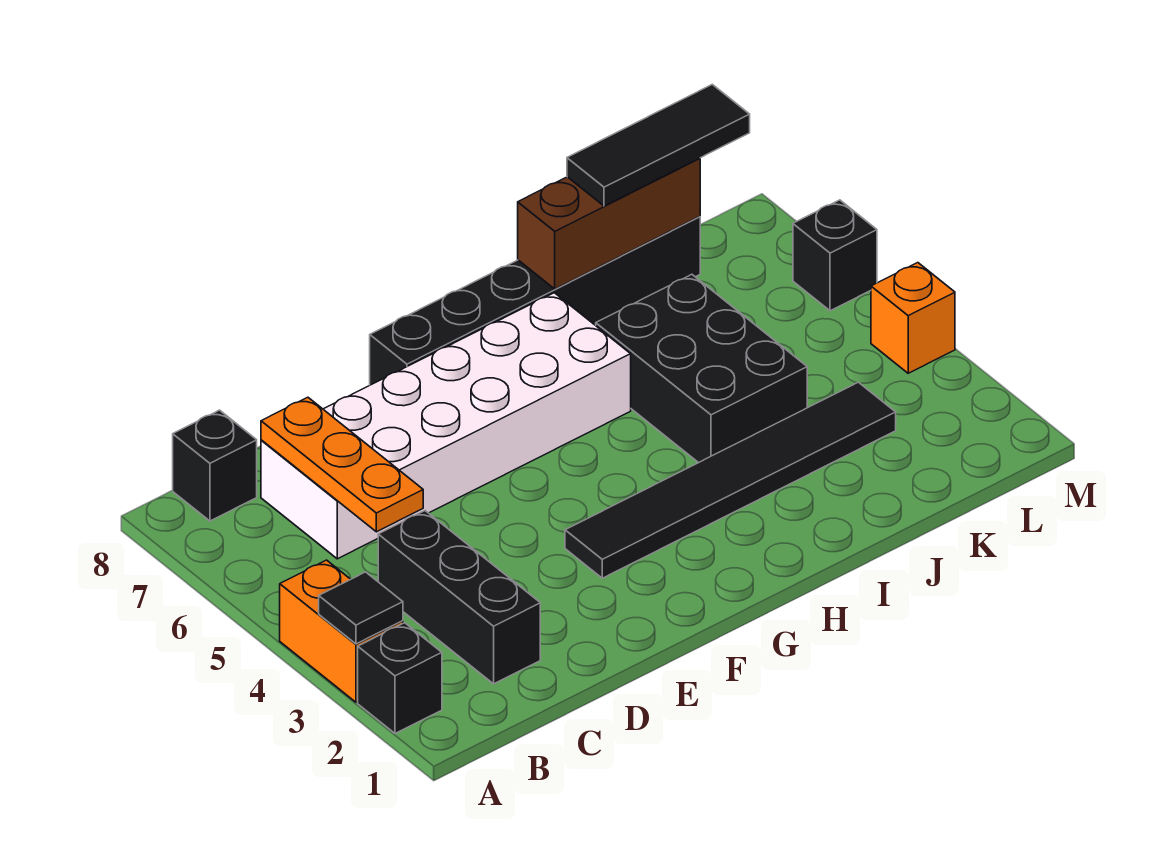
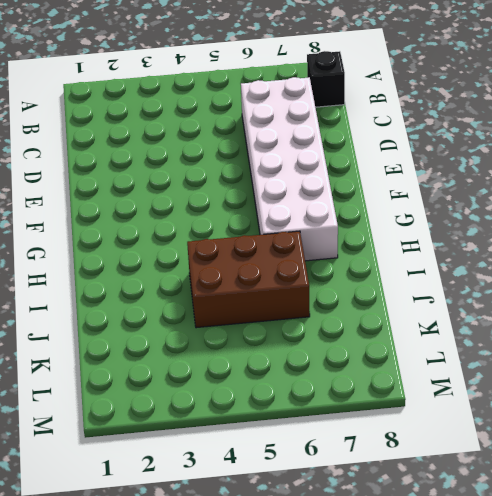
brown 2x3 brick [187,231,310,328] -> black 2x3 brick [596,274,808,463]
none -> black 1x1 brick [358,623,442,733]
none -> orange 1x2 brick [280,560,403,702]
none -> black 1x3 brick [378,511,540,684]

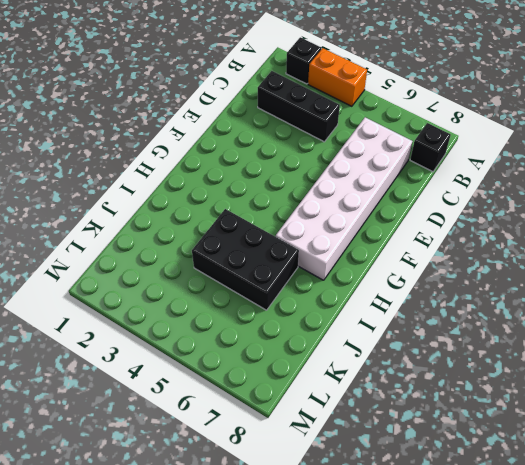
none -> black 1x6 tile [565,382,896,578]
none -> black 1x6 brick [370,216,700,385]
none -> orange 1x1 brick [871,263,955,373]

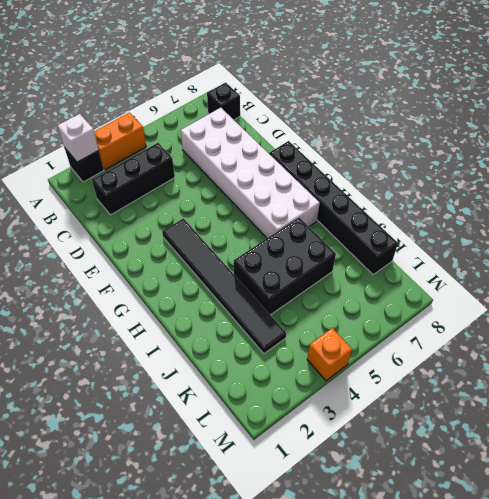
white 1x1 brick [58,114,99,162] -> none
none -> black 1x1 brick [793,200,877,311]
none -> black 1x1 tile [319,572,403,644]
none -> orange 1x3 plate [261,397,423,532]

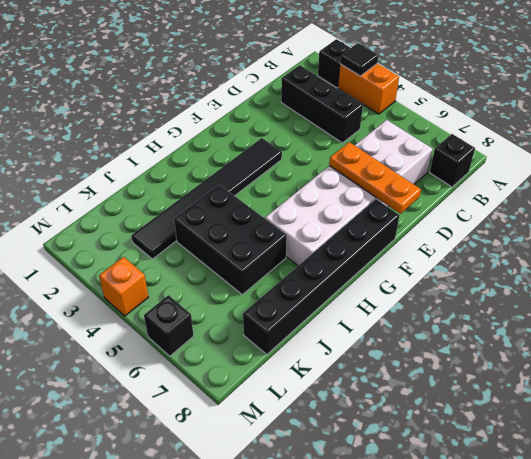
orange 1x3 plate [329,142,421,214] -> orange 1x3 plate moved to [261,397,423,532]
none -> brown 1x3 brick [518,158,700,289]
none -> black 1x3 tile [567,84,750,206]

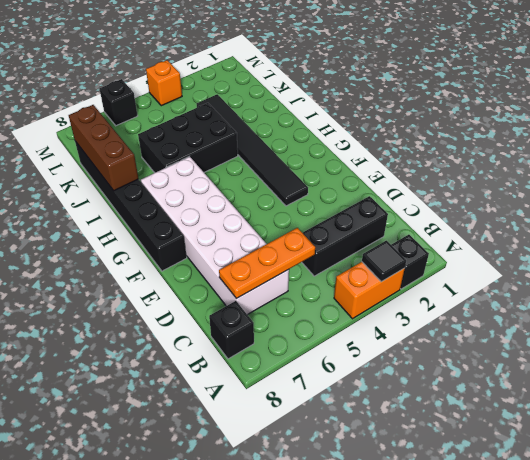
none -> black 1x3 tile [567,84,750,206]

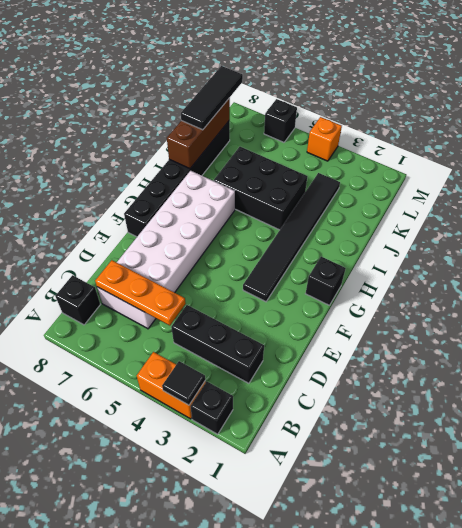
black 1x1 brick [306,257,346,305] -> none

